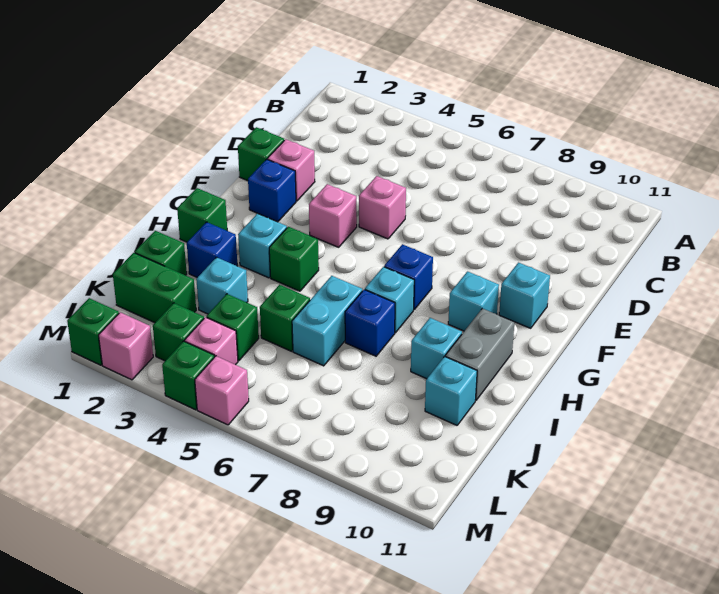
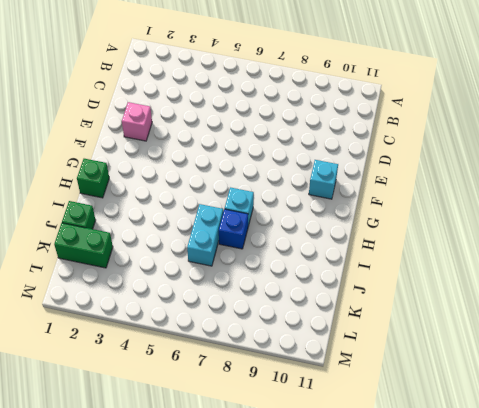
none -> green 1x1 brick [238,127,284,181]
none -> pink 1x1 brick [359,176,406,239]
none -> blue 1x1 brick [248,159,296,222]

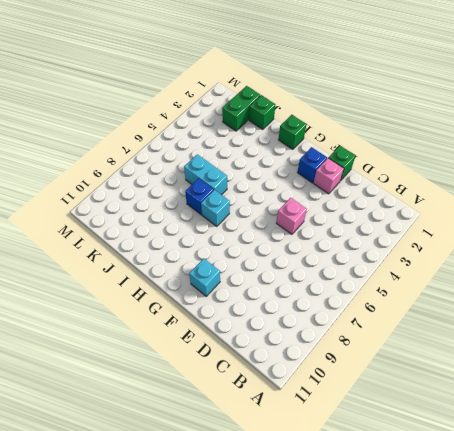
none -> pink 1x1 brick [309,184,357,247]
none -> blue 1x1 brick [384,244,433,309]
none -> cyan 1x1 brick [448,272,499,331]

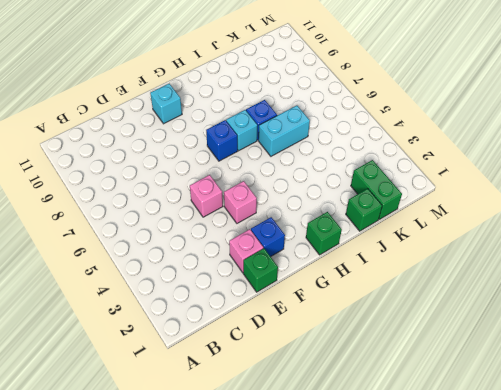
none -> cyan 1x1 brick [448,272,499,331]
none -> cyan 1x1 brick [238,213,287,278]
none -> green 1x1 brick [269,227,319,291]

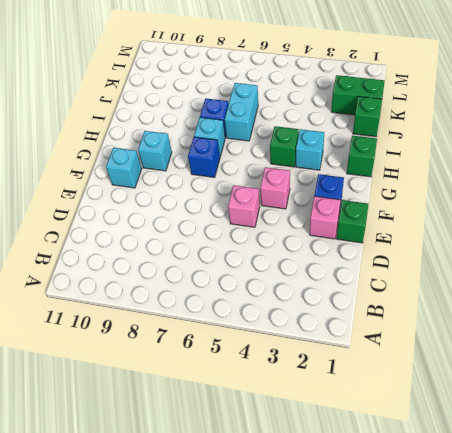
none -> grey 1x2 brick [445,308,514,400]
none -> blue 1x1 brick [187,222,237,277]
none -> cyan 1x1 brick [411,318,462,379]

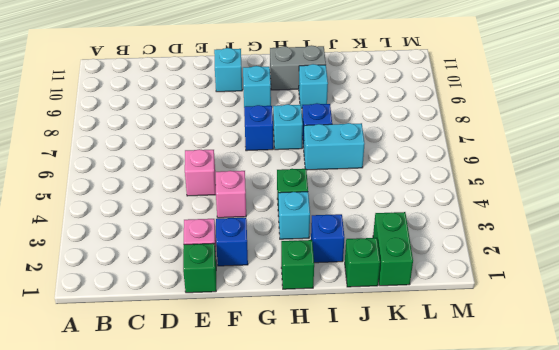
none -> cyan 1x1 brick [196,257,248,314]
none -> green 1x1 brick [260,285,310,351]
none -> cyan 1x1 brick [425,357,477,425]

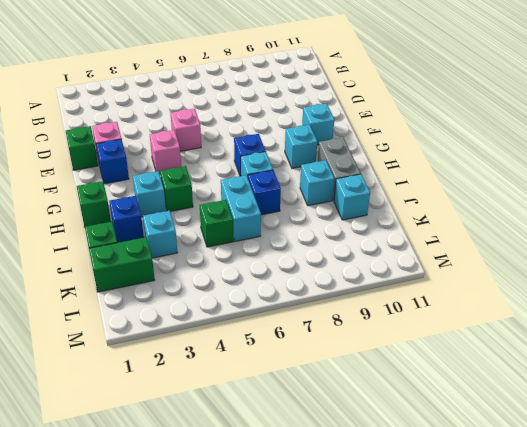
none -> green 1x1 brick [206,294,259,361]
none -> green 1x1 brick [153,303,204,361]
none -> pink 1x1 brick [185,317,238,365]

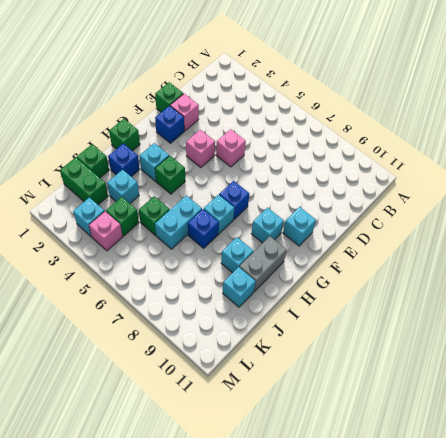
cyan 1x1 brick [73,198,104,237] -> green 1x1 brick [153,303,204,361]
none -> green 1x1 brick [67,298,119,365]
none -> pink 1x1 brick [99,312,153,380]
none -> green 1x1 brick [162,341,214,410]

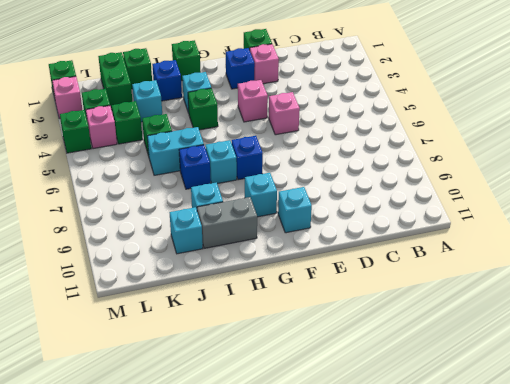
none -> pink 1x1 brick [195,356,249,425]

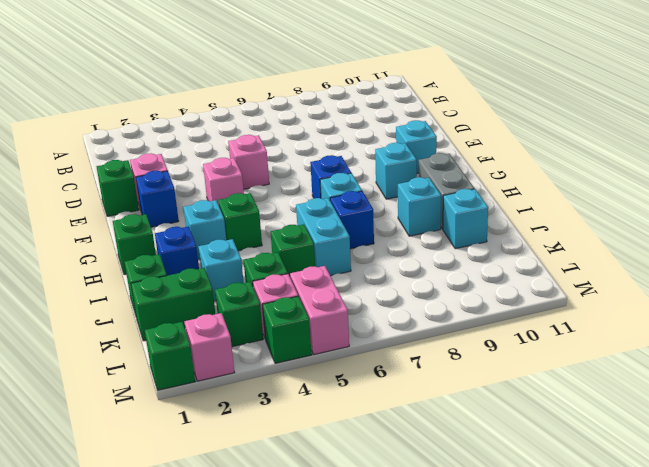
pink 1x2 brick [290,266,349,355] -> pink 1x1 brick [195,356,249,425]

